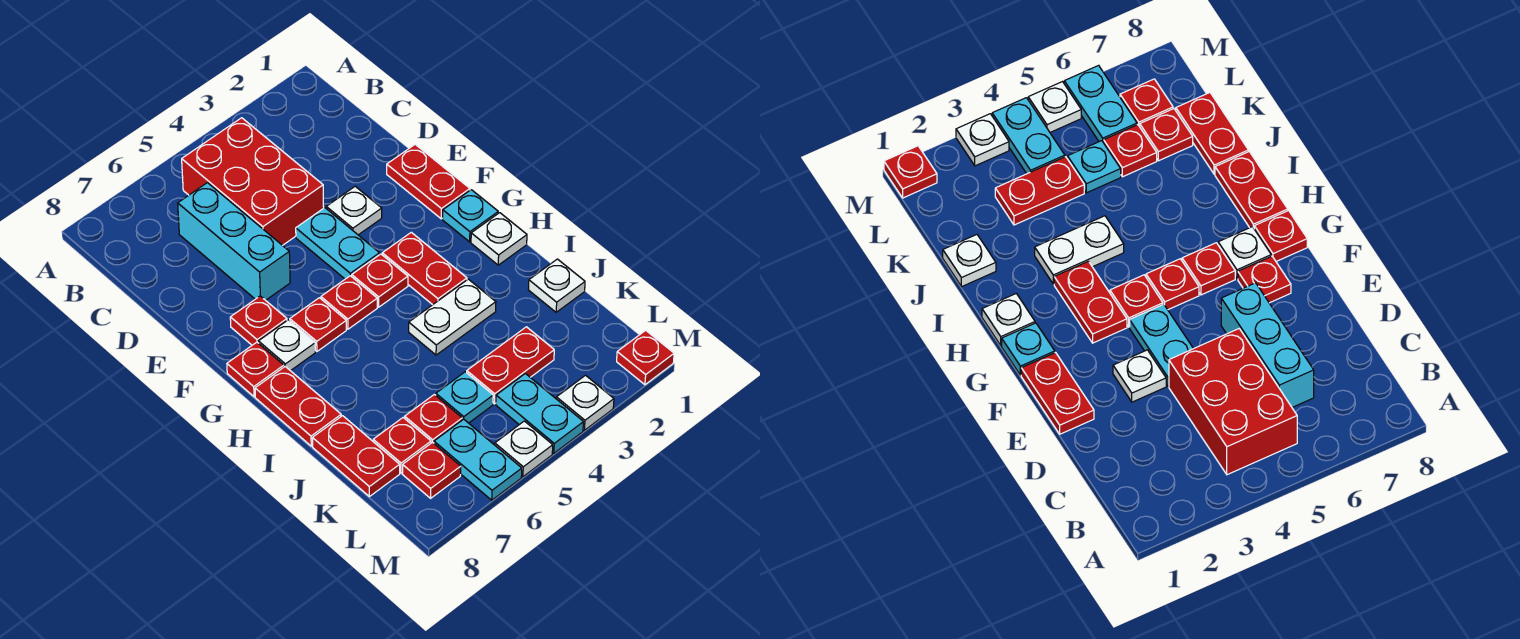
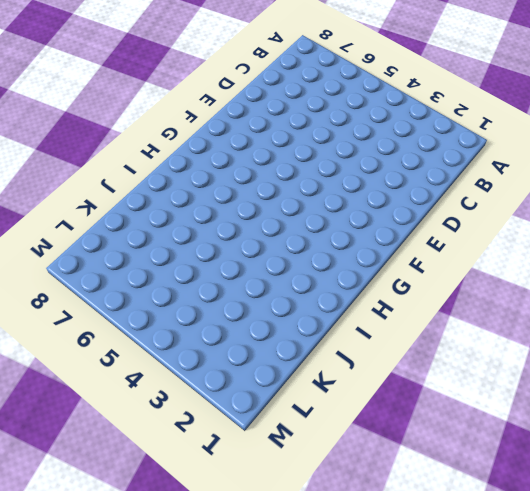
none -> red 2x3 brick [182,118,324,246]
none -> cyan 1x3 brick [178,183,290,300]
none -> red 1x2 plate [387,145,470,219]

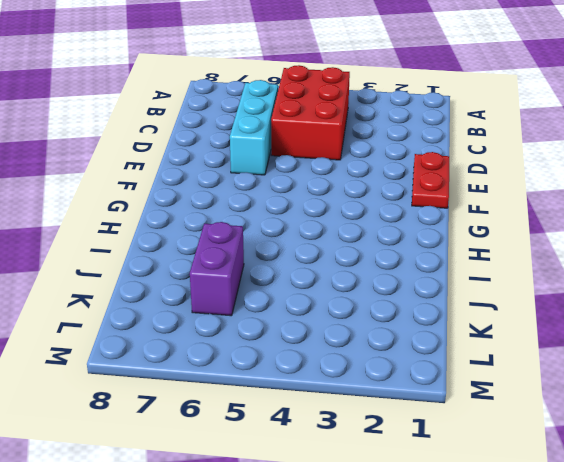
purple 1x2 brick [190,222,244,316] -> red 1x1 plate [405,395,462,443]
none -> white 1x1 plate [326,186,382,235]
none -> cyan 1x2 plate [296,208,380,279]
none -> red 1x1 plate [230,296,287,345]

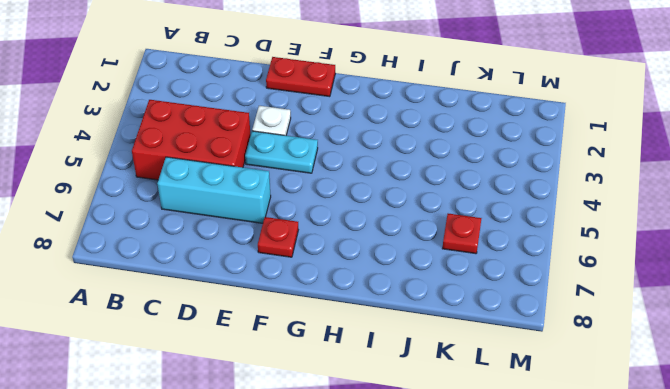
none -> cyan 1x1 plate [443,190,498,242]
none -> red 1x2 plate [382,232,467,305]
none -> red 1x1 plate [352,254,408,307]

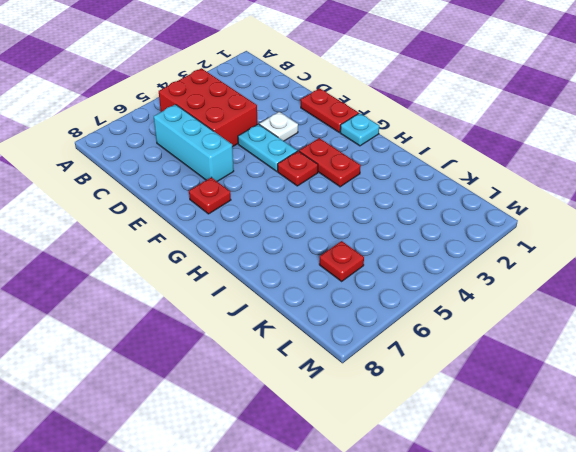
none -> red 1x1 plate [321,276,377,329]
none -> red 1x1 plate [290,298,346,351]
none -> white 1x1 plate [258,320,315,371]

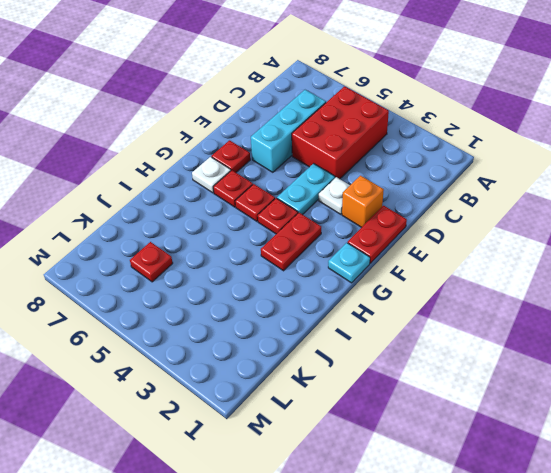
orange 1x1 brick [342,176,384,227] -> none
none -> red 1x1 plate [227,342,284,397]
none -> white 1x1 plate [471,213,527,265]
none -> red 1x2 plate [255,367,341,446]

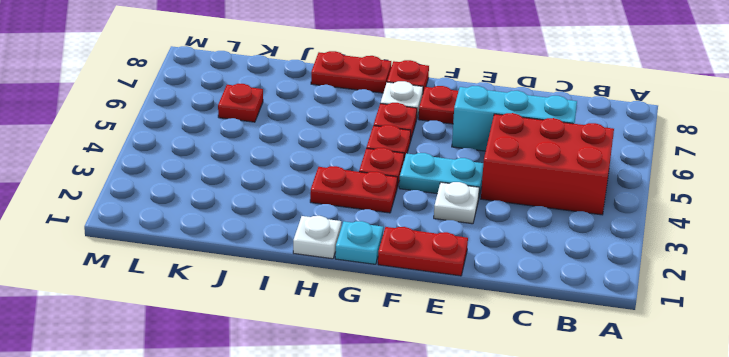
none -> white 1x2 plate [409,279,496,355]
none -> white 1x1 plate [528,259,585,312]
none -> red 1x2 plate [312,416,400,497]

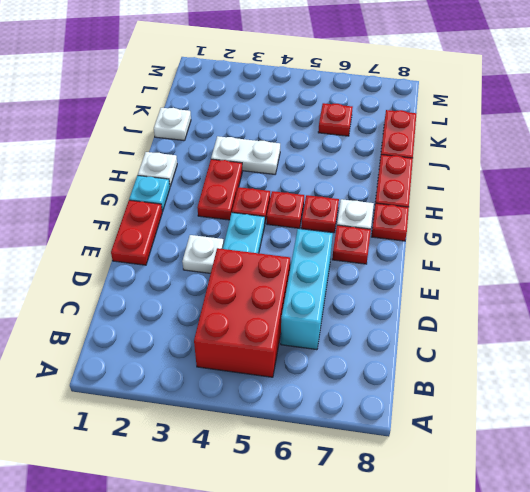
none -> red 1x2 plate [467,327,554,404]
none -> cyan 1x1 plate [436,372,493,423]
none -> red 1x1 plate [373,418,431,473]

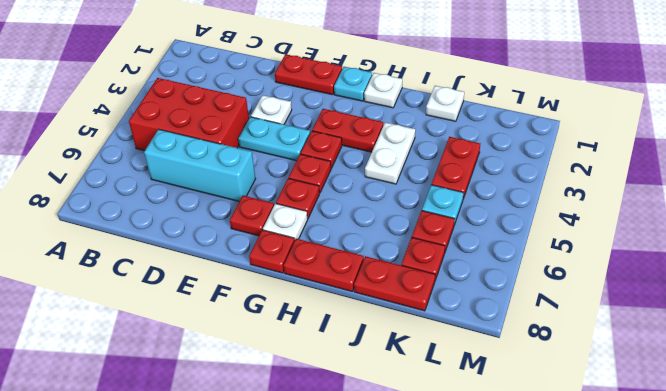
none -> cyan 1x2 plate [496,374,583,453]
none -> cyan 1x2 plate [434,419,522,500]
none -> red 1x1 plate [402,442,461,498]

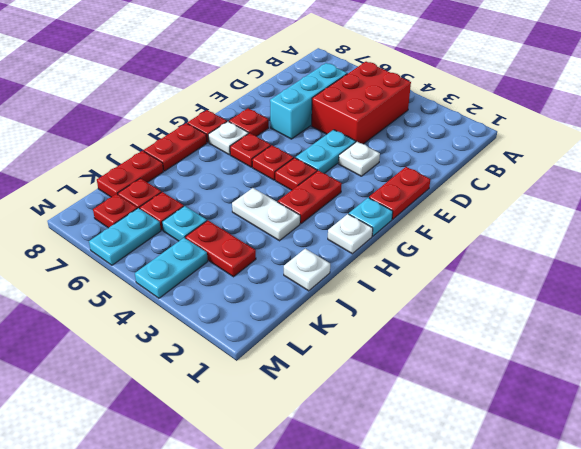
none -> red 1x1 plate [617,330,674,385]
none -> white 1x1 plate [556,375,614,430]
none -> white 1x1 plate [495,421,553,477]

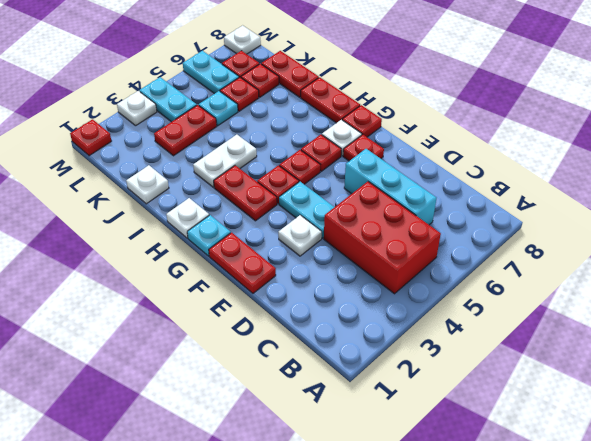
white 1x1 plate [224,25,261,54] -> white 1x1 plate moved to [495,421,553,477]

